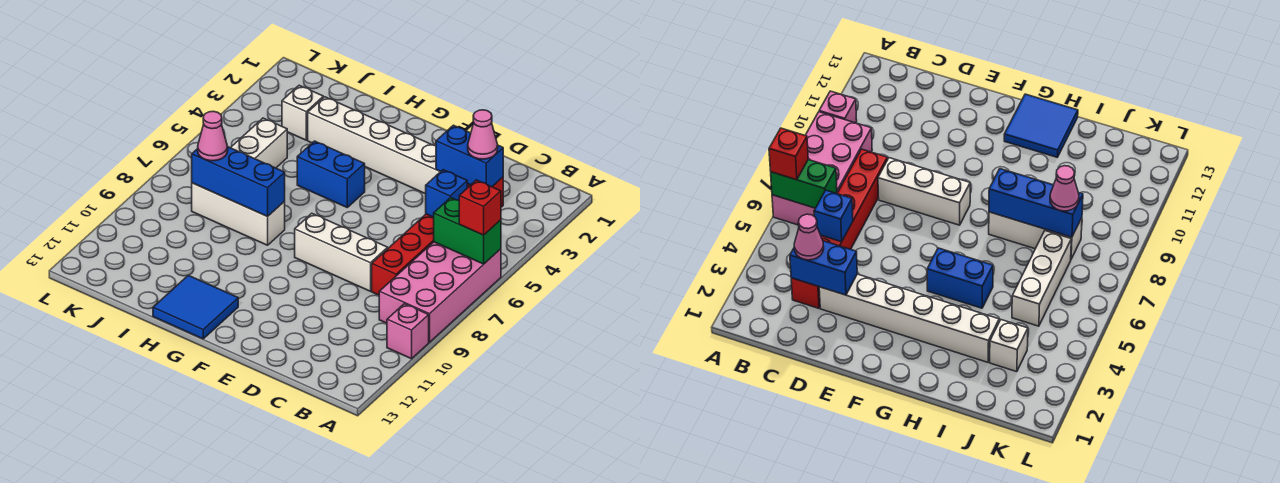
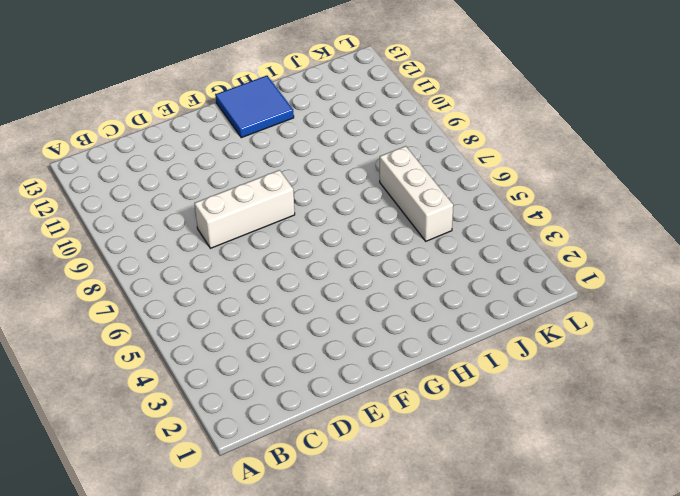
none -> pink 2x4 brick [379,242,501,342]
none -> pink 1x1 brick [387,304,429,359]
none -> red 1x6 brick [372,177,503,295]

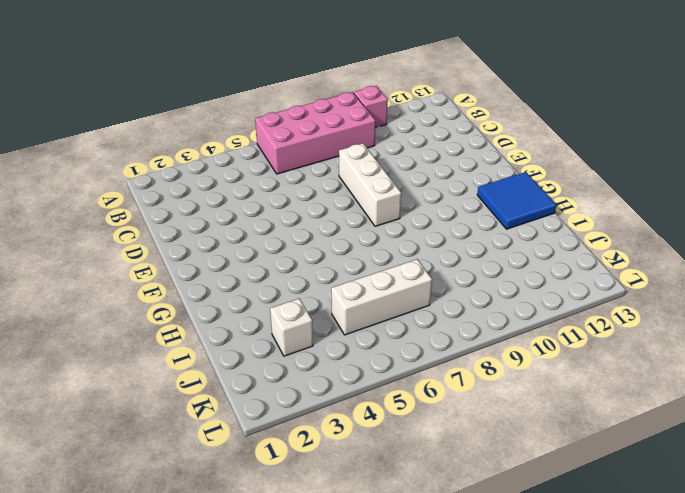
none -> red 1x6 brick [372,177,503,295]
none -> white 1x6 brick [308,97,440,194]
none -> blue 1x2 brick [297,141,365,207]

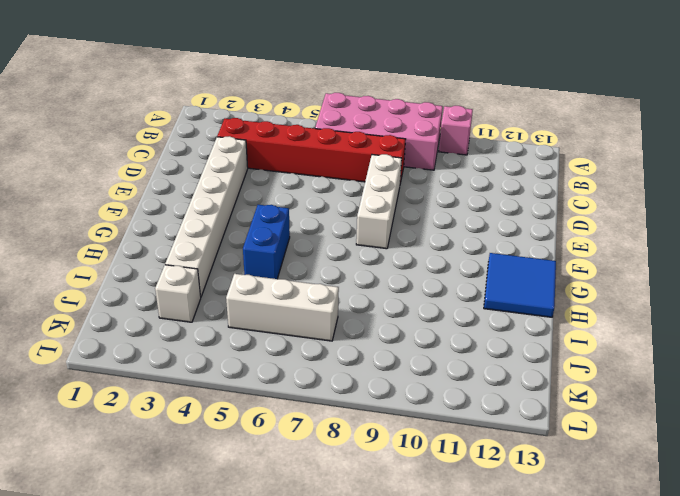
none -> white 1x3 brick [192,183,285,245]
none -> green 1x2 brick [434,198,501,264]
none -> blue 1x2 brick [436,125,503,187]

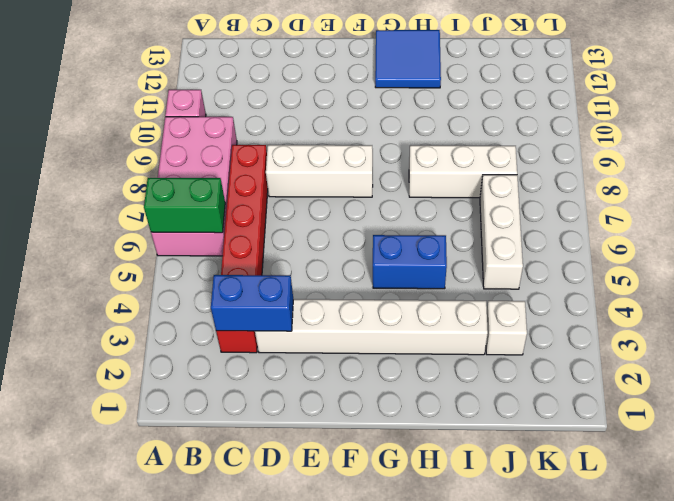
none -> blue 1x1 brick [426,170,467,217]
none -> blue 1x3 brick [192,147,285,216]
none -> red 1x1 brick [459,180,501,235]

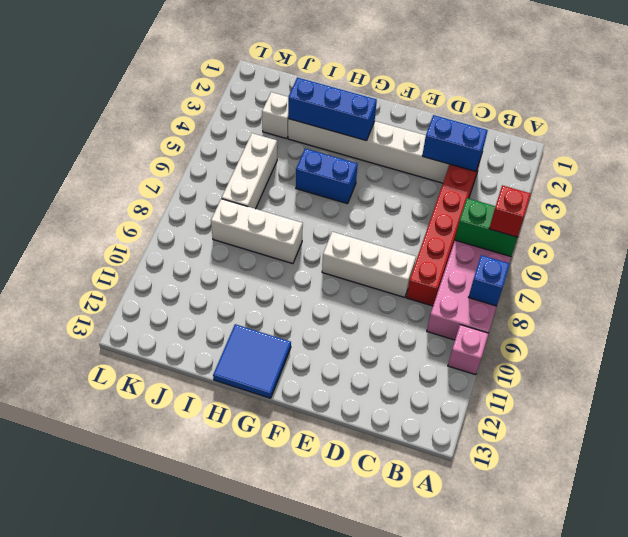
blue 1x1 brick [469,255,510,306] -> blue 1x1 brick moved to [426,170,467,217]
blue 1x3 brick [288,77,377,141] -> blue 1x3 brick moved to [192,147,285,216]
none -> pink 1x1 cone [468,110,498,159]
none -> pink 1x1 cone [198,111,228,161]

